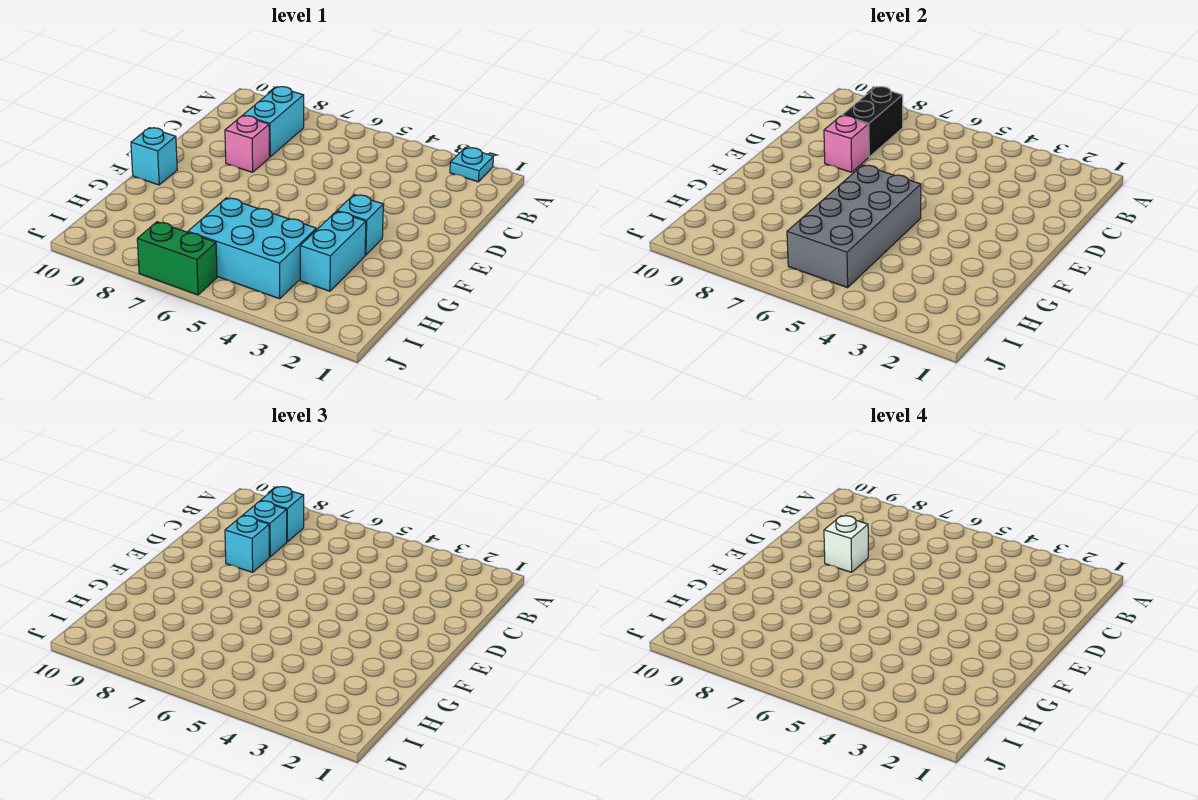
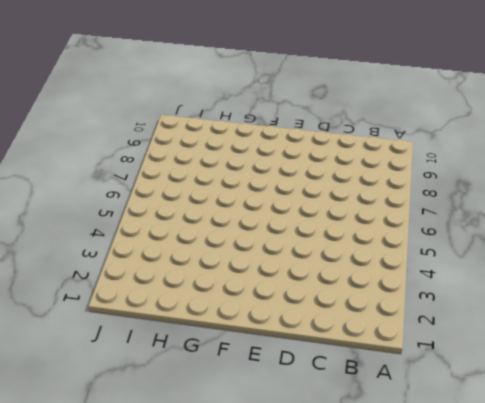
none -> cyan 1x1 plate [450,148,494,182]
none -> cyan 1x2 brick [243,87,304,157]
none -> pink 1x1 brick [225,116,269,172]

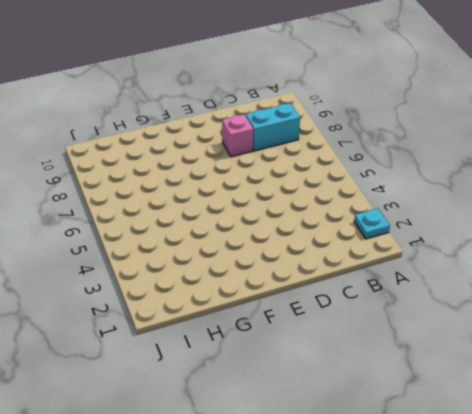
none -> cyan 1x1 brick [337,195,383,255]
none -> cyan 1x1 brick [131,128,177,185]
none -> cyan 1x2 brick [300,211,366,291]

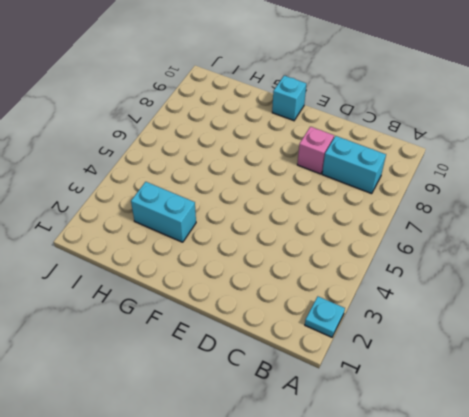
none -> cyan 1x1 brick [337,195,383,255]
none -> cyan 2x3 brick [188,198,316,299]
none -> green 1x2 brick [137,222,217,295]

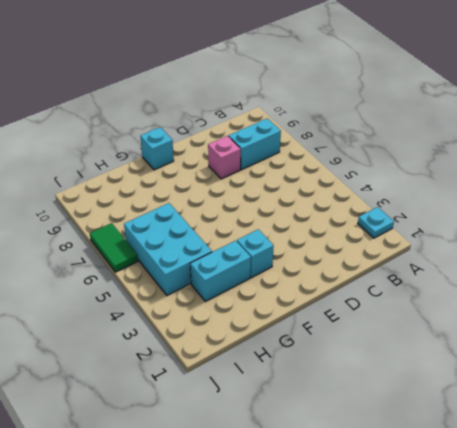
green 1x2 tile [90,223,138,272] -> green 1x2 brick [137,222,217,295]
none -> black 1x2 brick [842,87,903,157]
none -> pink 1x1 brick [824,116,868,172]
none -> grey 2x4 brick [787,165,921,288]

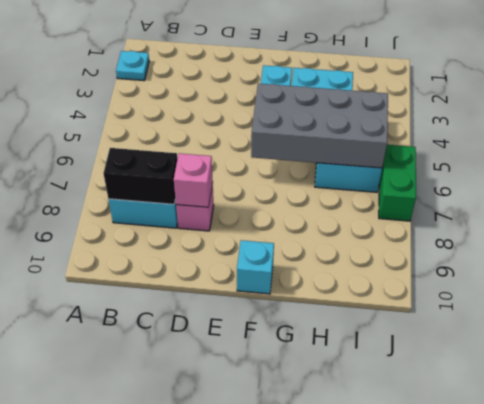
none -> cyan 1x1 brick [261,487,304,542]
none -> cyan 1x1 brick [243,501,287,557]
none -> cyan 1x1 brick [225,516,269,572]

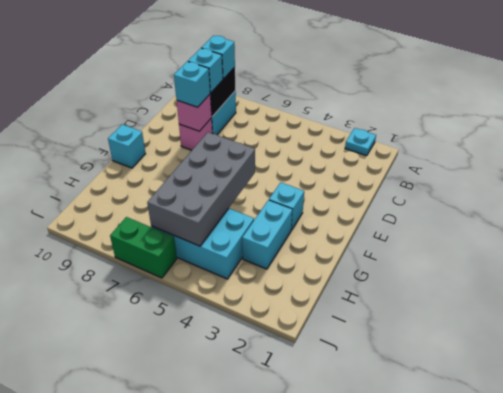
none -> white 1x1 brick [824,516,868,572]

